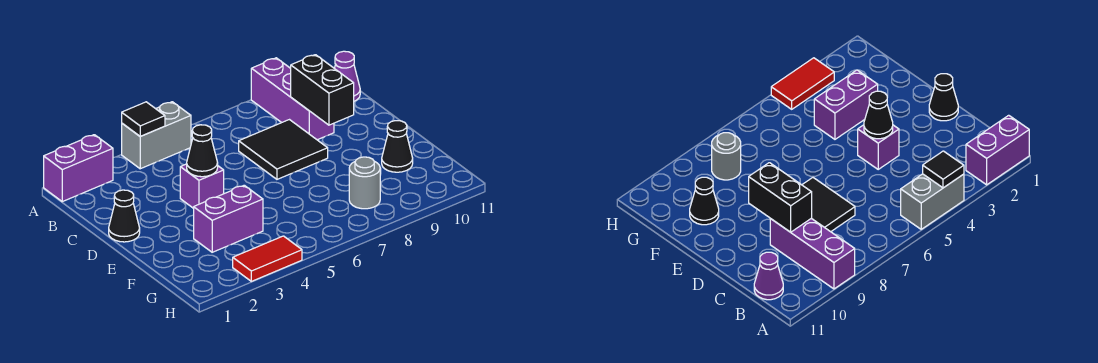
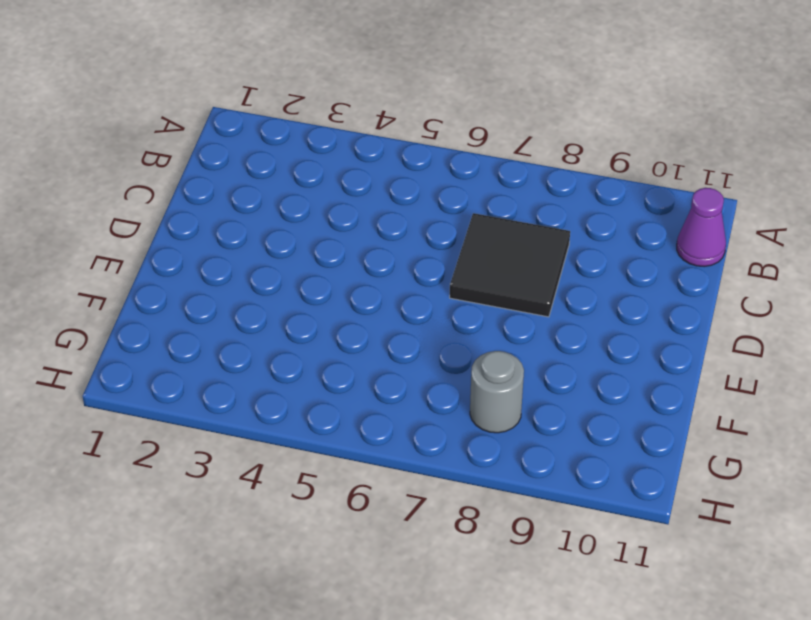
none -> purple 1x2 brick [44,135,113,202]
none -> grey 1x2 brick [122,102,191,169]
none -> purple 1x3 brick [251,58,334,140]

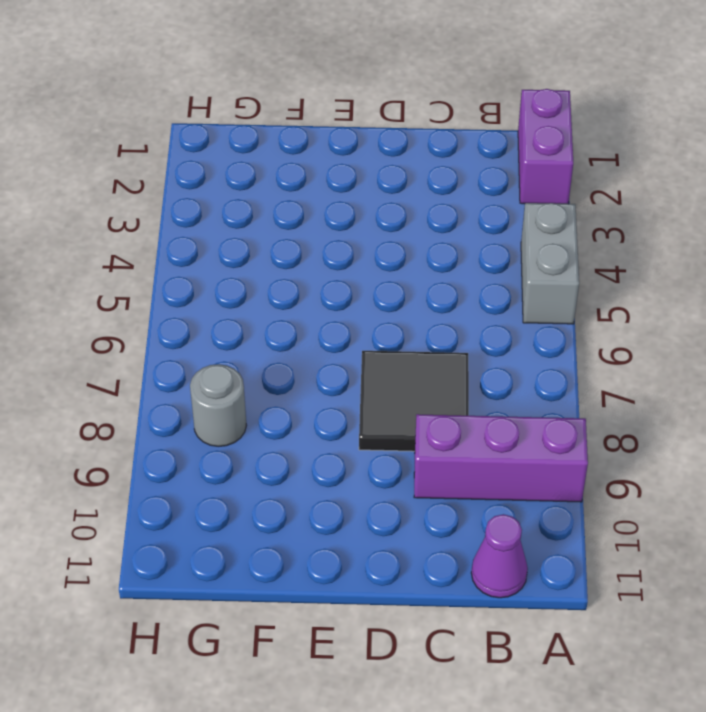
none -> black 1x1 cone [109,190,140,242]
none -> purple 1x1 brick [180,164,224,208]
none -> purple 1x2 brick [194,185,263,252]

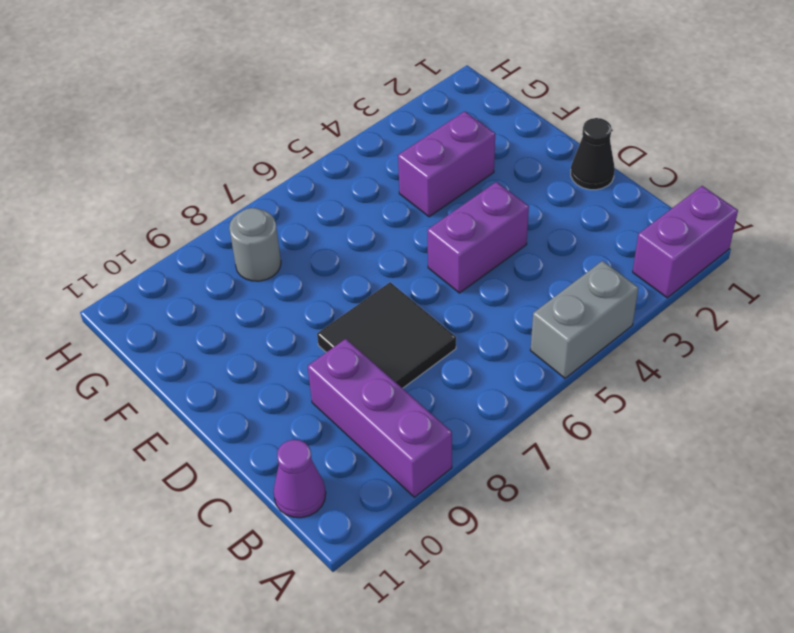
purple 1x2 brick [427,182,529,293] -> purple 1x1 brick [180,164,224,208]
none -> black 1x1 cone [382,121,413,172]
none -> red 1x2 tile [233,236,302,281]
none -> black 1x1 tile [122,102,165,136]

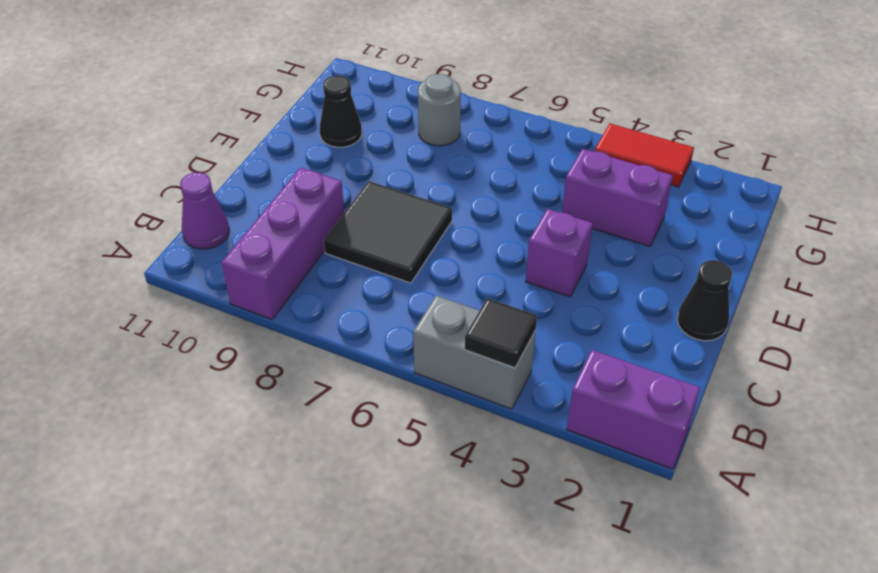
none -> black 1x2 brick [291,55,354,125]
none -> black 1x1 cone [187,125,218,177]

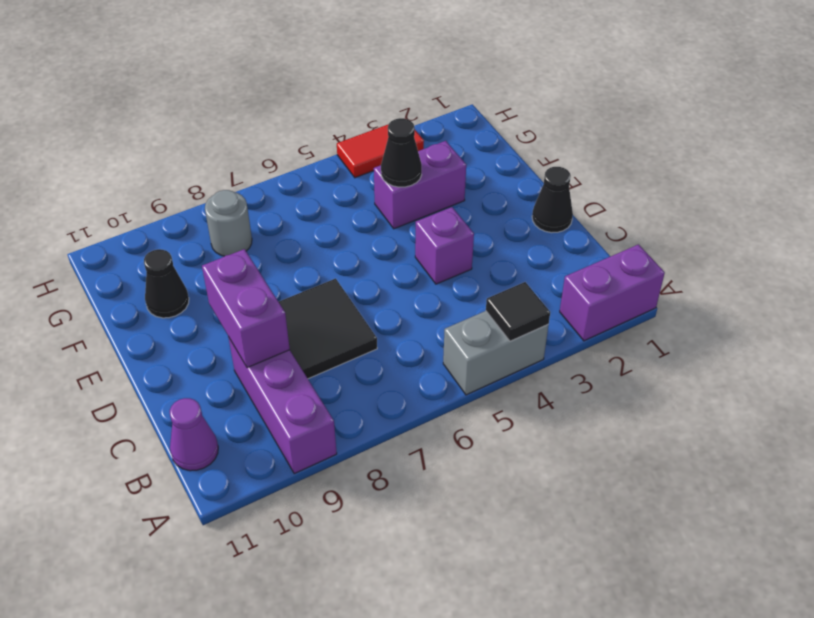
purple 1x2 brick [202,249,290,368] -> black 1x2 brick [291,55,354,125]
black 1x1 cone [381,118,422,187] -> black 1x1 cone moved to [187,125,218,177]

